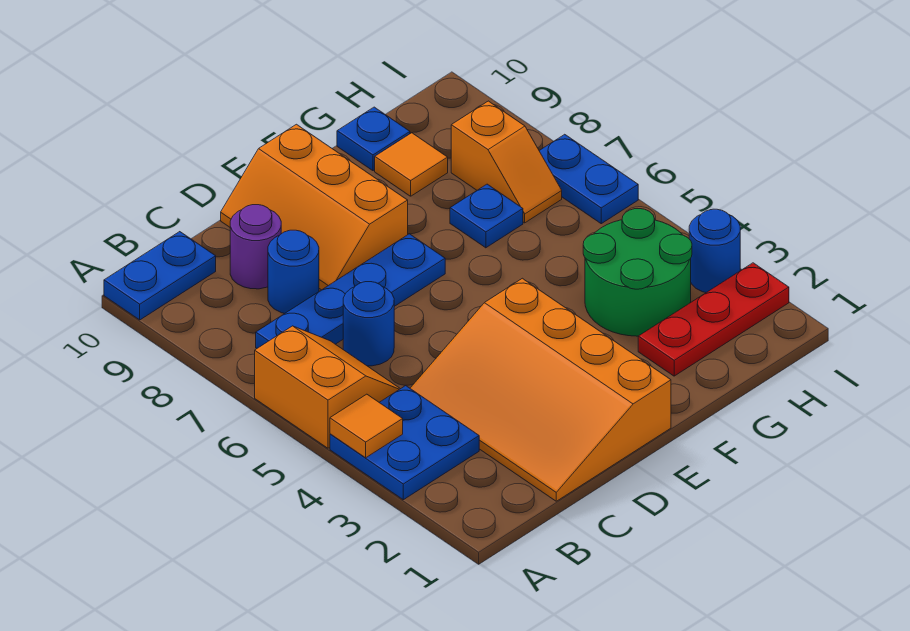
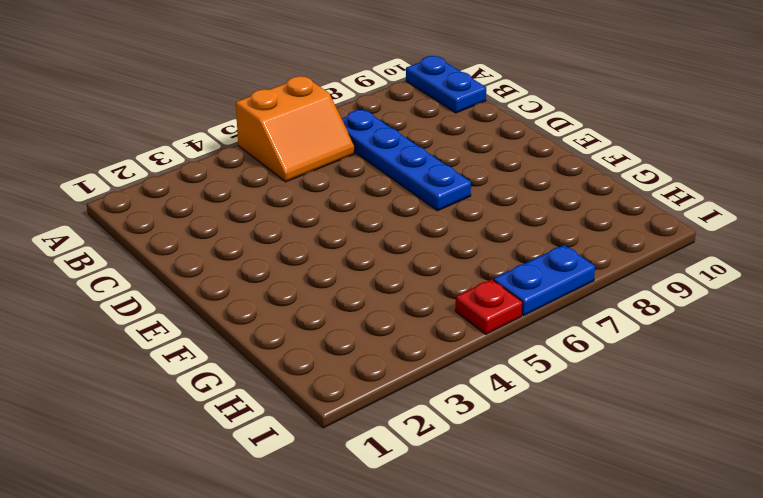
red 1x1 plate [455,279,523,334] -> none
none -> blue 2x2 plate [330,386,479,500]
none -> orange 3x4 slope [410,278,671,501]
none -> blue 1x1 round brick [343,282,394,366]

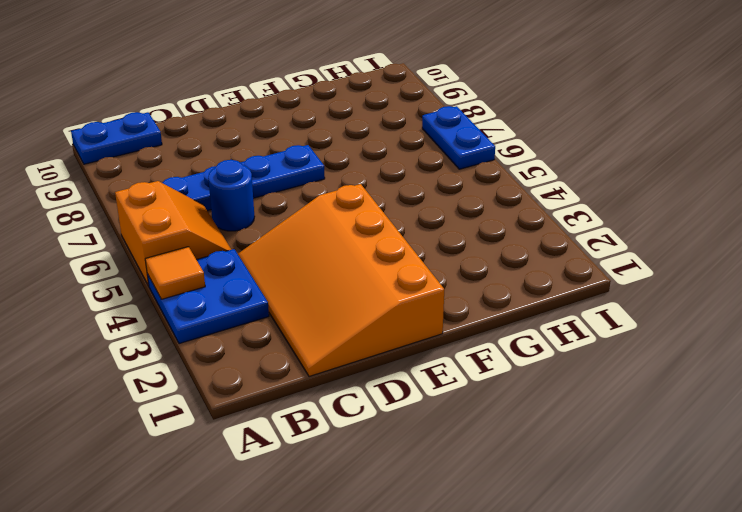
none -> blue 1x1 round brick [268,230,319,314]
none -> purple 1x1 round brick [230,205,281,289]
none -> orange 2x3 slope [221,124,408,290]

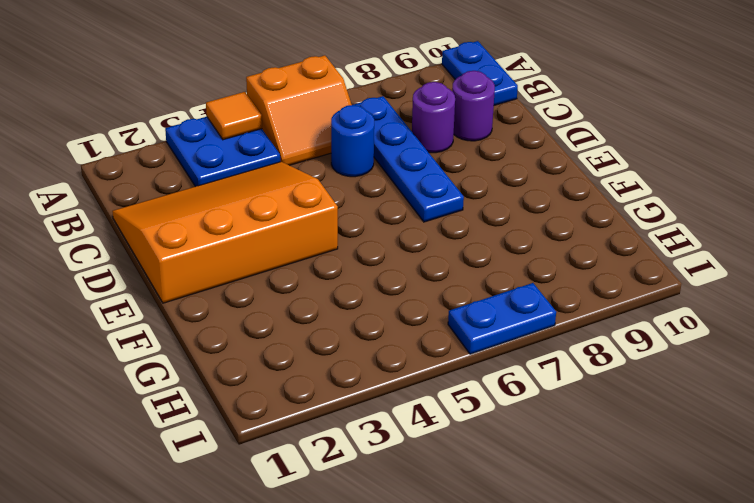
purple 1x1 round brick [412,82,455,153] -> blue 1x1 round brick [268,230,319,314]
none -> orange 2x3 slope [221,124,408,290]
none -> red 1x3 plate [638,263,789,376]
none -> green 2x2 round brick [583,209,692,336]

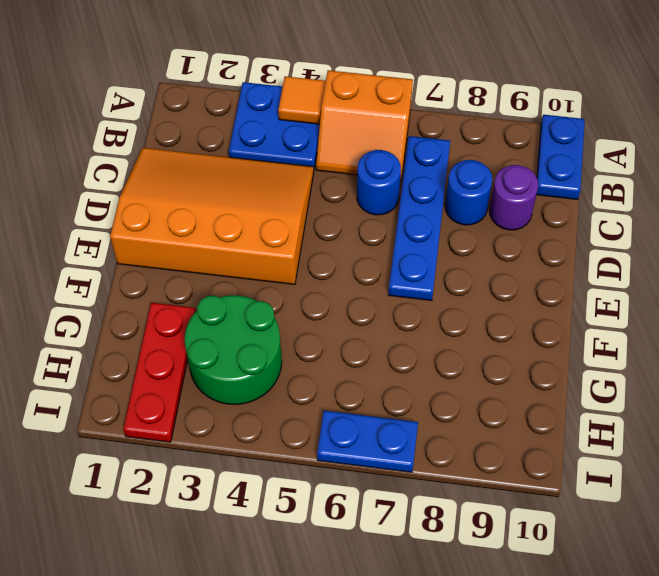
none -> orange 2x3 slope [221,124,408,290]
none -> blue 1x1 plate [450,184,523,248]
none -> orange 1x1 tile [375,133,448,196]

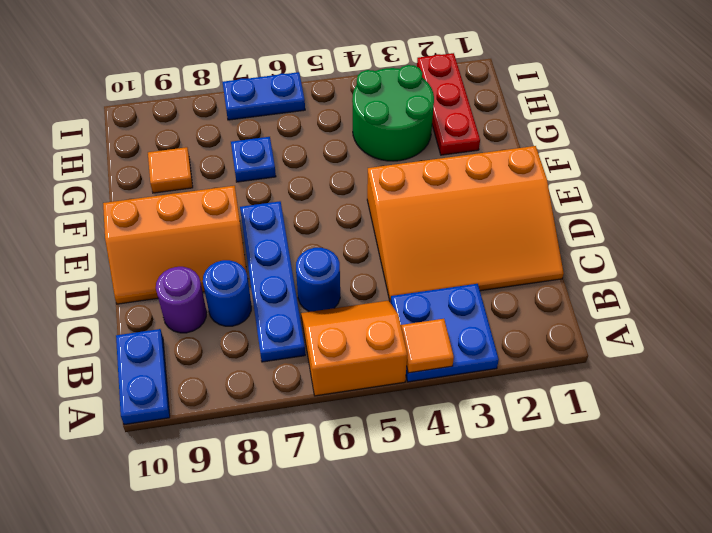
none -> blue 1x1 plate [337,107,410,171]
none -> orange 1x2 slope [451,101,562,223]
none -> blue 1x1 round brick [689,209,740,292]

